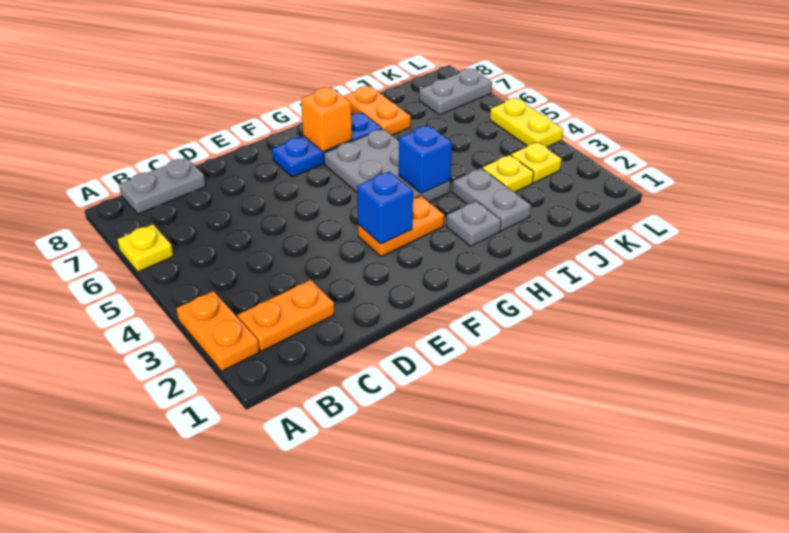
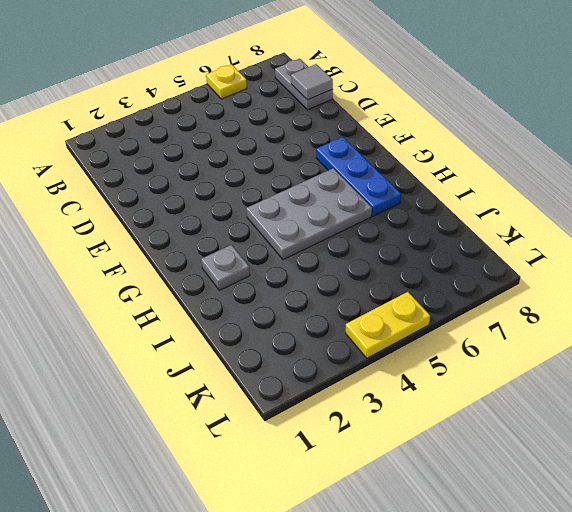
grey 1x1 tile [291,64,333,100] -> none
none -> orange 1x2 plate [176,291,259,371]
none -> orange 1x2 plate [238,280,334,351]
none -> orange 1x2 plate [358,196,444,257]

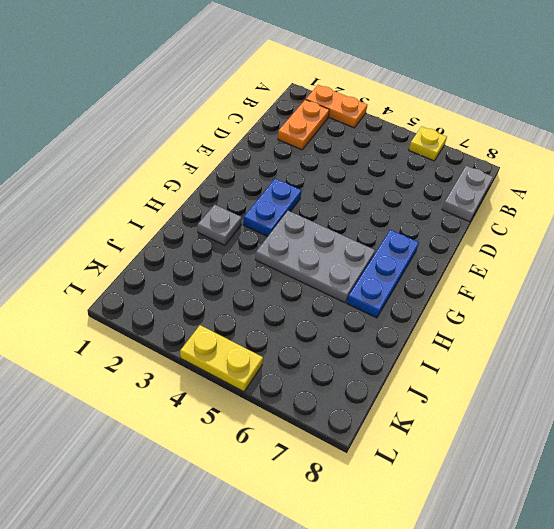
blue 1x2 plate [243,179,302,237] -> orange 1x2 plate [358,196,444,257]
none -> grey 1x2 plate [452,168,531,231]
none -> orange 1x2 plate [343,86,411,135]
none -> yellow 1x1 plate [482,155,534,192]

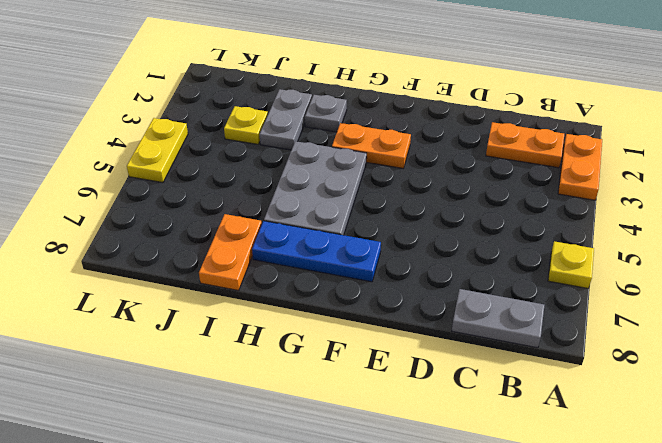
none -> yellow 1x1 plate [511,142,562,183]
none -> grey 1x2 plate [419,69,492,115]
none -> blue 1x1 brick [357,172,413,244]

